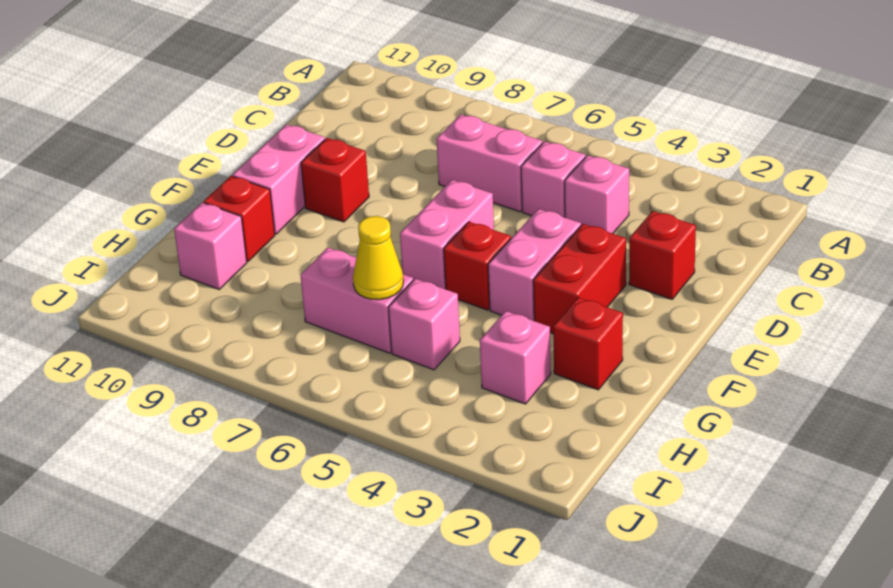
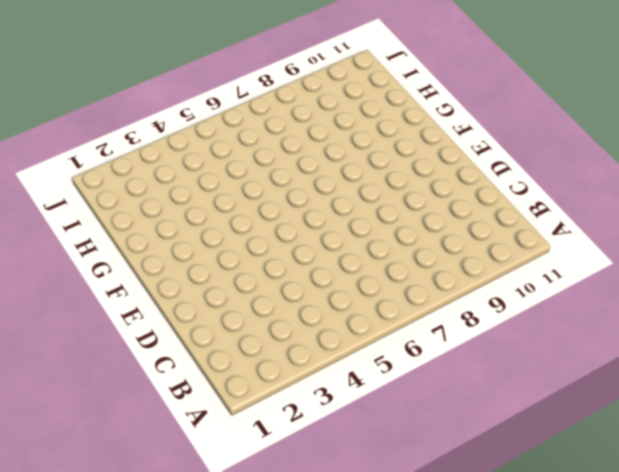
none -> pink 1x1 brick [565,155,629,234]
none -> pink 1x1 brick [521,141,585,217]
none -> pink 1x2 brick [436,114,542,212]

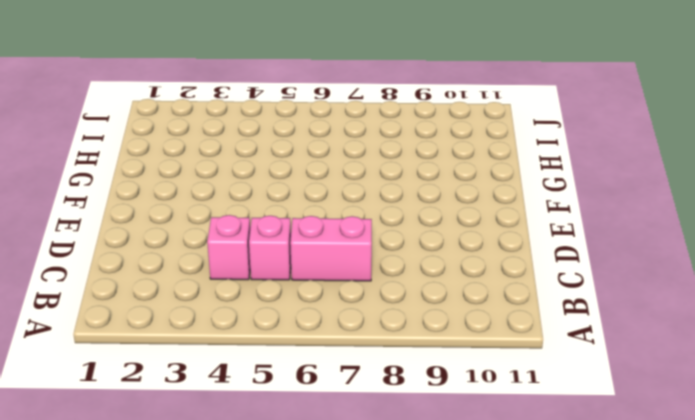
none -> red 1x1 brick [629,211,696,299]
none -> red 1x2 brick [533,224,626,334]
none -> pink 1x2 brick [488,209,581,321]

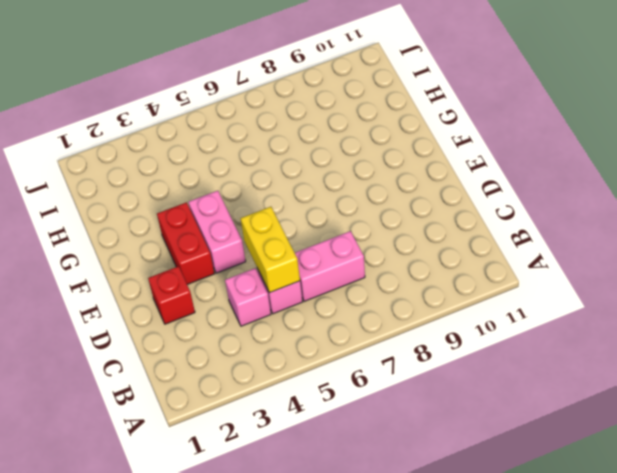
yellow 1x2 brick [241,207,300,293] -> none
none -> pink 1x2 brick [400,180,494,289]
none -> red 1x1 brick [301,138,369,222]
none -> pink 1x2 brick [232,124,325,234]

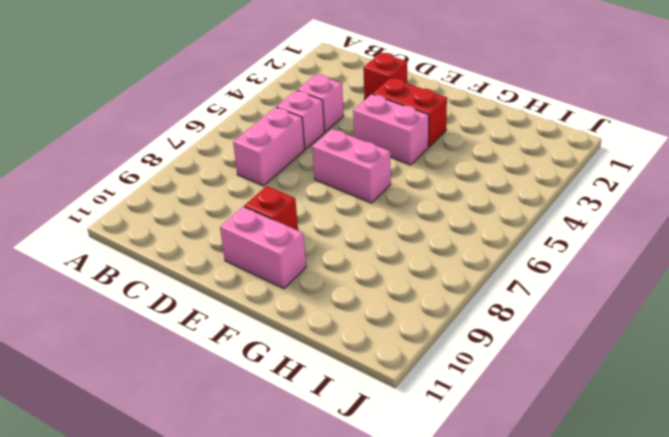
none -> red 1x1 brick [444,222,511,310]
none -> red 1x1 brick [553,297,623,390]
none -> red 1x1 brick [204,176,275,262]

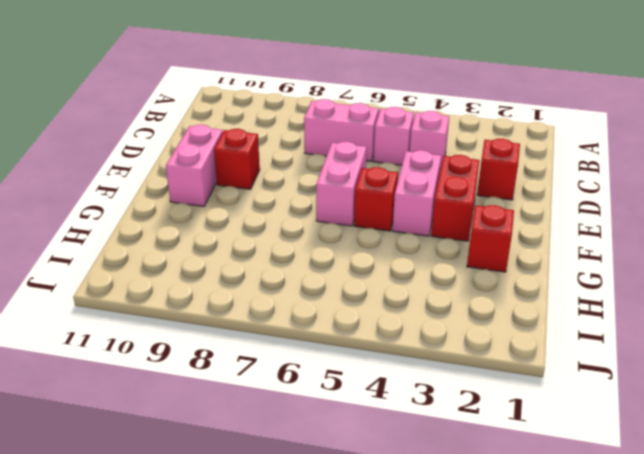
none -> red 1x1 brick [204,176,275,262]
none -> pink 1x1 brick [480,311,551,404]
none -> pink 1x1 brick [388,279,460,370]

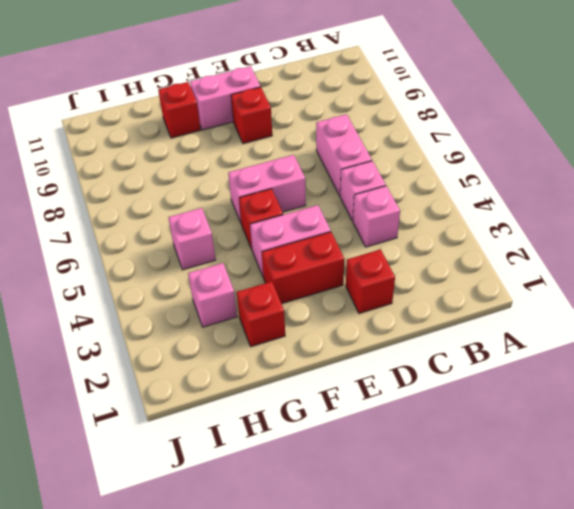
none -> pink 1x2 brick [300,247,413,353]
none -> pink 1x1 brick [174,203,247,289]
none -> yellow 1x1 cone [353,216,403,300]

